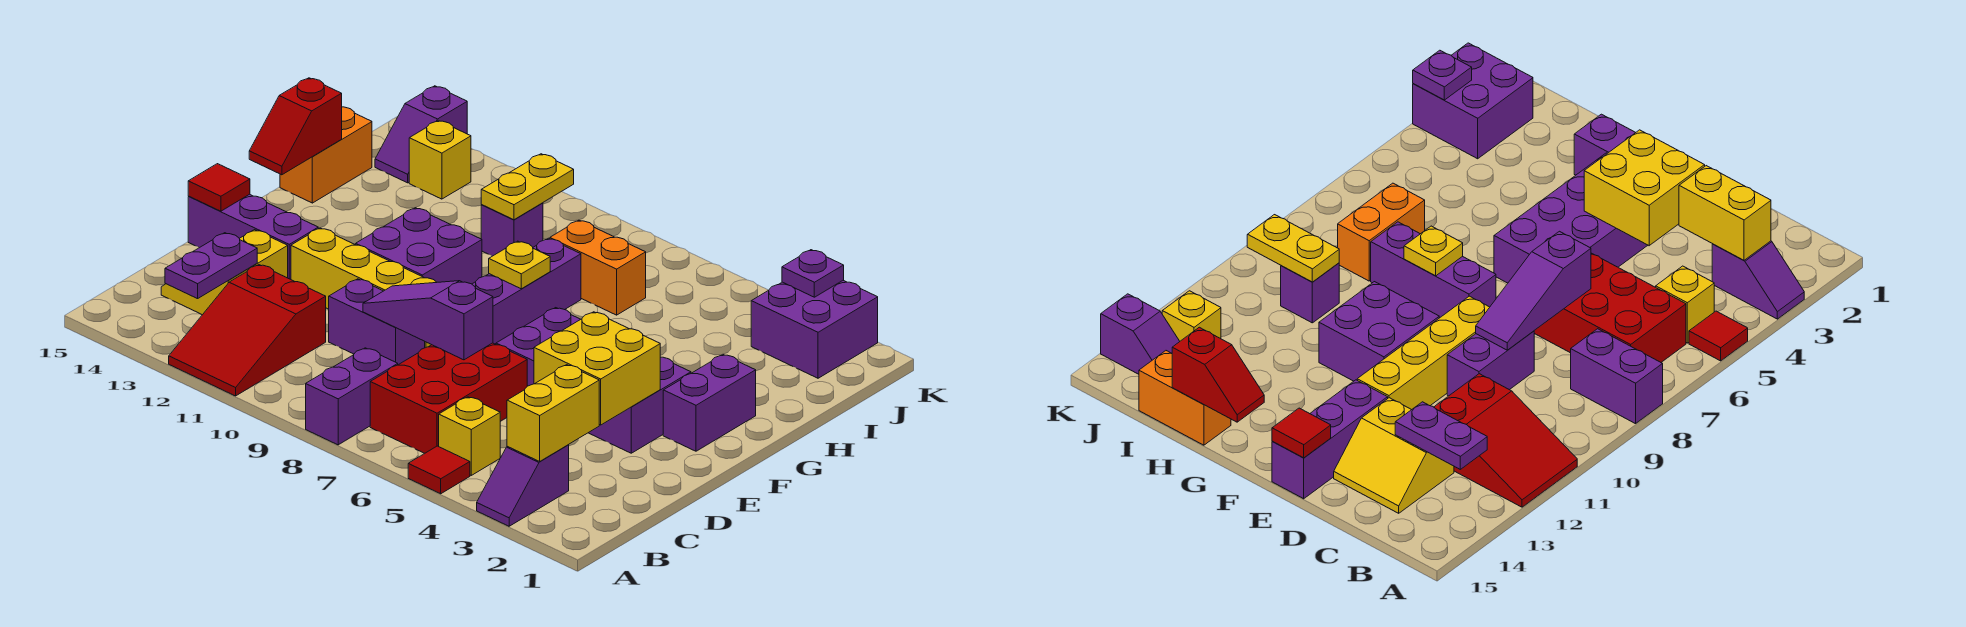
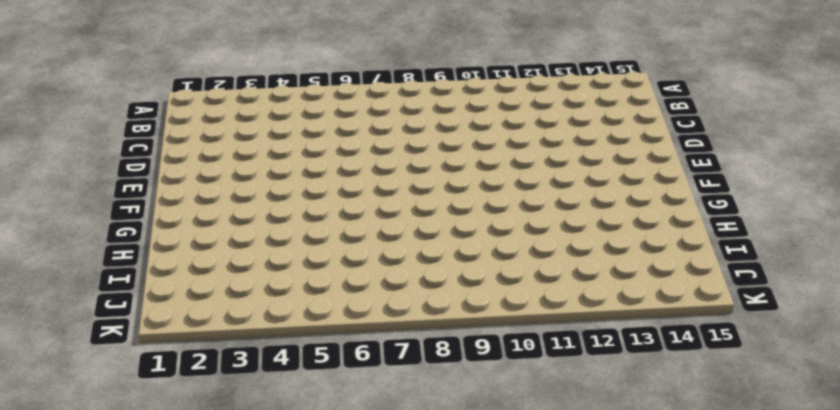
none -> purple 1x2 slope [477,445,569,526]
none -> red 1x1 tile [408,446,470,494]
none -> purple 1x2 brick [306,348,398,445]

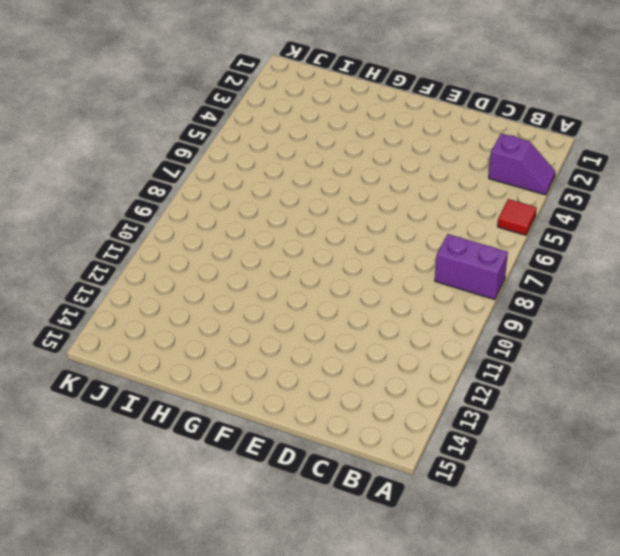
none -> red 2x3 slope [169,265,326,396]
none -> yellow 1x1 brick [439,397,500,475]
none -> red 2x3 brick [370,343,527,453]

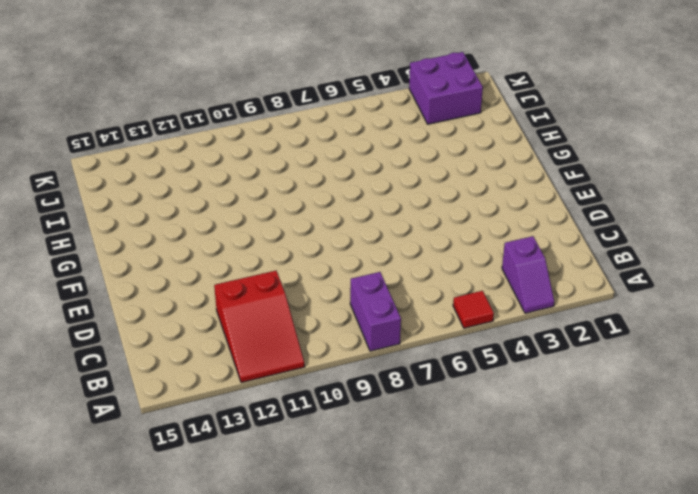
none -> yellow 1x1 brick [439,397,500,475]
none -> red 2x3 brick [370,343,527,453]
none -> yellow 2x2 slope [161,230,288,315]

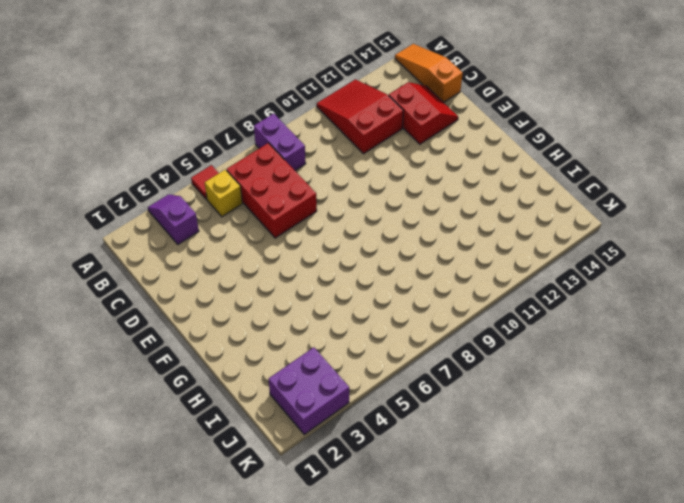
orange 1x3 slope [395,44,463,102] -> none
red 2x2 slope [389,82,458,144] -> yellow 2x2 slope [161,230,288,315]
none -> purple 1x2 brick [329,279,425,365]
none -> purple 2x4 brick [496,308,691,453]
none -> yellow 1x4 brick [291,228,437,348]

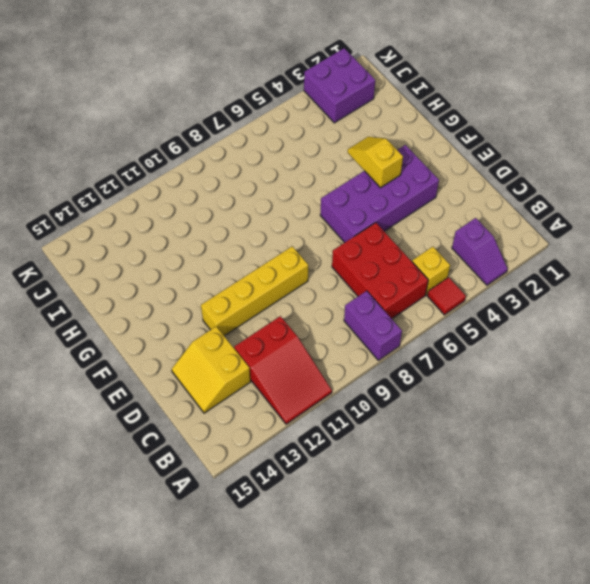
yellow 1x2 slope [348,137,403,188] -> none
none -> purple 1x2 brick [329,279,425,365]
none -> purple 1x3 brick [188,194,319,279]
none -> purple 1x2 brick [663,355,756,451]

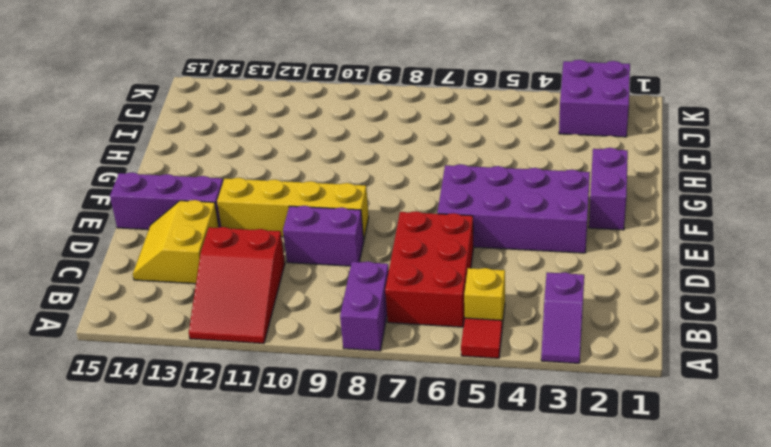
none -> purple 1x3 brick [472,238,581,344]
none -> purple 2x2 brick [356,208,482,284]
none -> orange 1x2 brick [280,107,372,203]

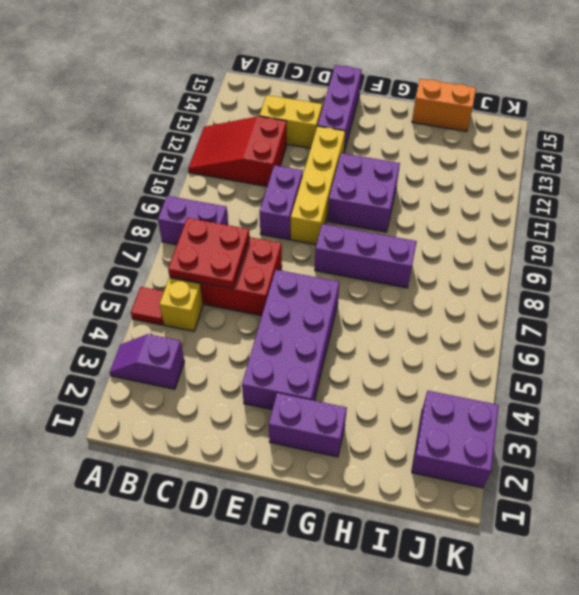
red 2x2 plate [168,218,250,289] -> none
none -> orange 1x2 brick [550,220,646,315]
none -> purple 1x1 brick [481,203,543,256]
none -> yellow 1x1 brick [409,120,471,199]

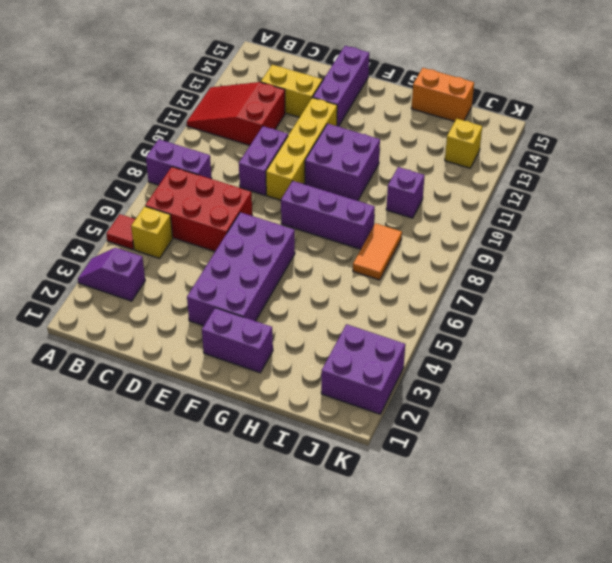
orange 1x2 tile [353,223,402,280] -> orange 1x2 brick [550,220,646,315]
none -> purple 1x2 slope [375,86,467,183]
none -> yellow 1x2 brick [507,365,599,461]
none -> purple 1x2 plate [165,233,257,299]

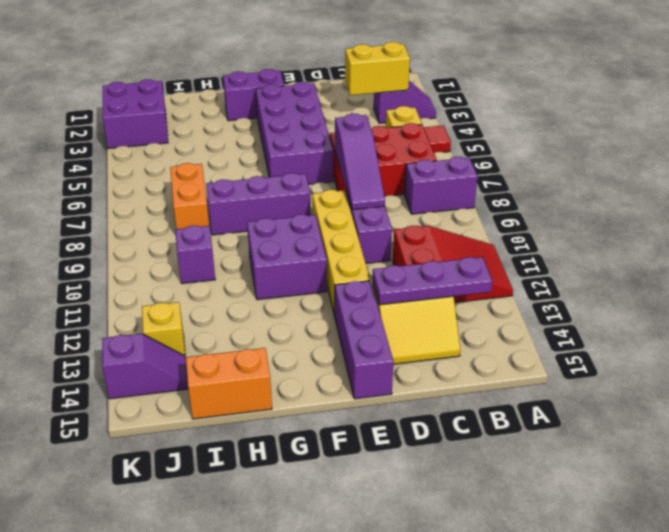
purple 1x3 plate [372,257,493,305] -> purple 1x2 plate [165,233,257,299]
none -> yellow 2x2 brick [534,312,660,425]
none -> red 1x1 tile [188,164,250,211]
none -> yellow 1x1 plate [489,241,550,289]

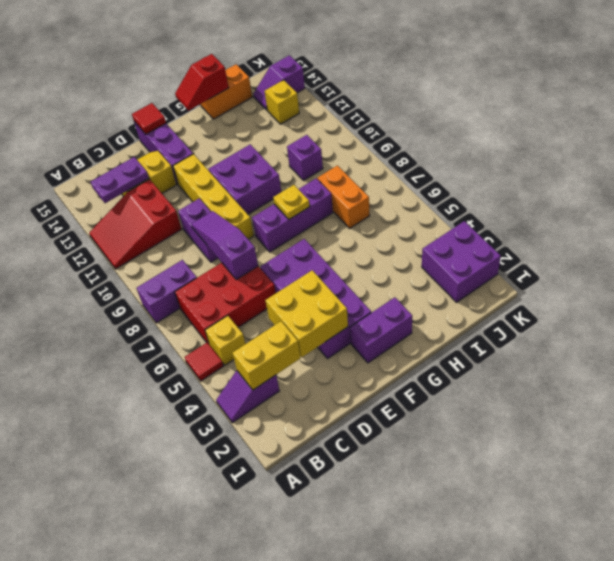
none -> yellow 1x2 plate [481,154,574,220]
none -> purple 1x1 plate [782,250,844,297]

